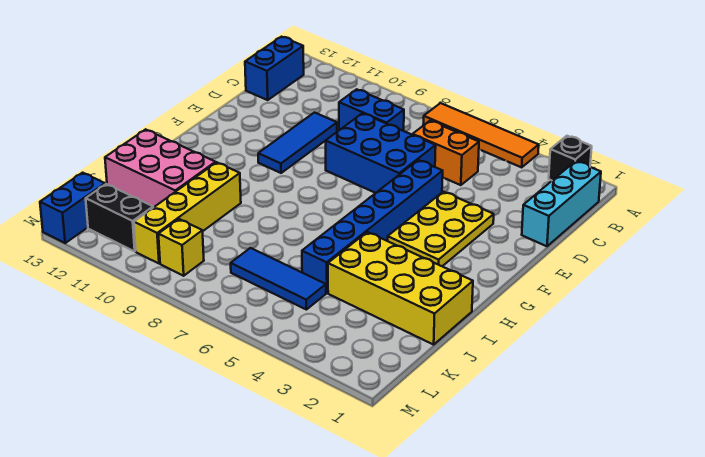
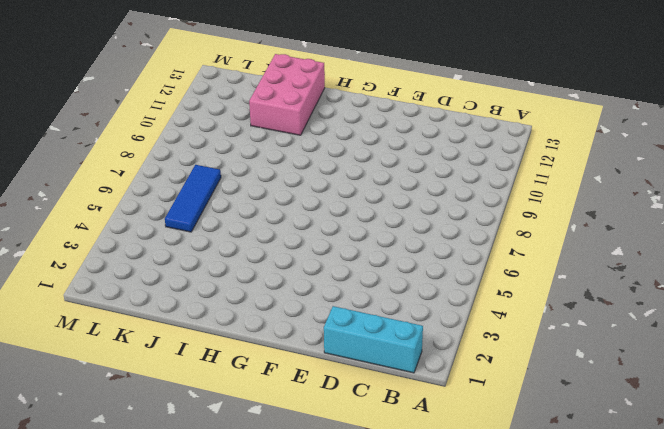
none -> black 1x1 brick [549,136,592,180]
none -> orange 1x4 tile [423,103,539,167]
none -> blue 1x2 brick [245,37,304,100]

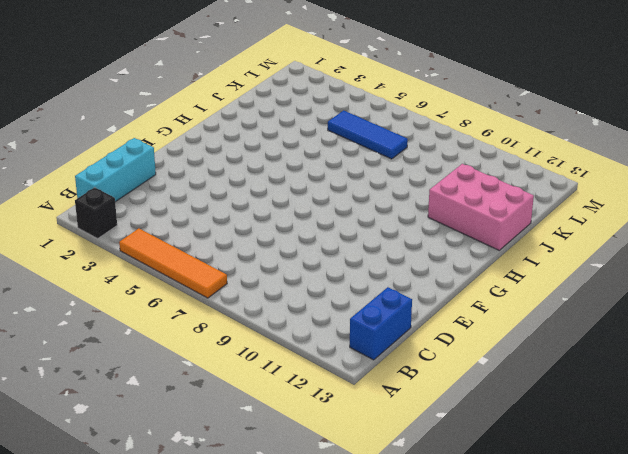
none -> orange 1x2 brick [413,121,479,185]
none -> blue 1x2 brick [339,89,404,131]
none -> blue 2x3 brick [326,113,436,193]

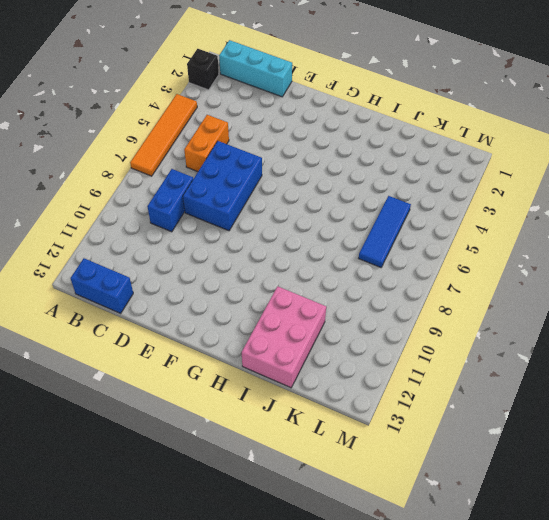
none -> blue 1x3 tile [258,113,337,173]
none -> yellow 2x3 plate [388,192,494,266]
none -> blue 1x6 brick [302,160,443,293]

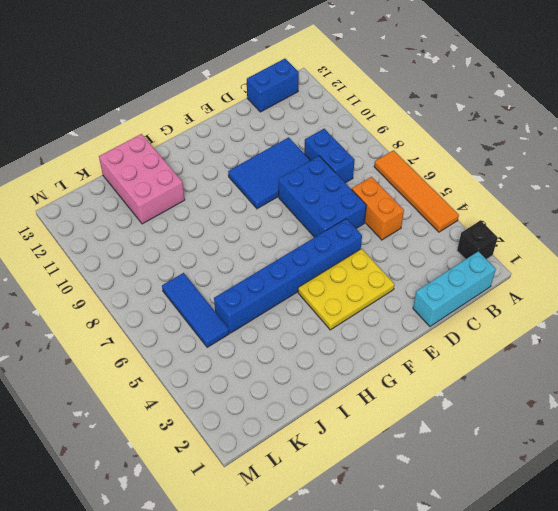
blue 2x3 tile [228,137,311,209] -> blue 1x3 tile [258,113,337,173]
none -> yellow 2x4 brick [328,232,473,345]
none -> yellow 1x4 brick [134,162,241,263]
none -> yellow 1x1 brick [158,219,204,276]

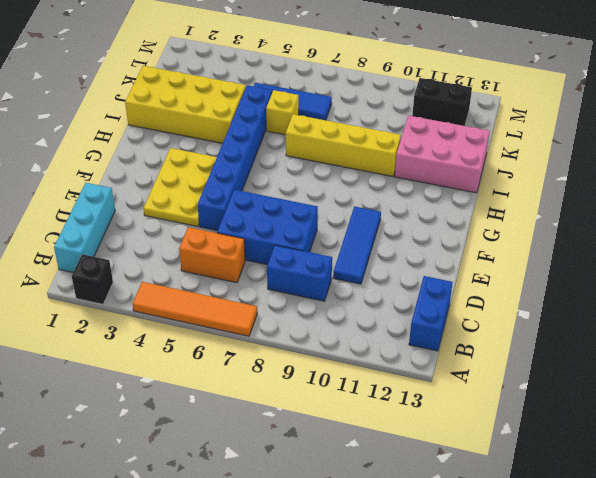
yellow 1x4 brick [286,114,401,176] -> yellow 1x4 brick turned to [134,162,241,263]
yellow 1x1 brick [266,90,299,135] -> yellow 1x1 brick moved to [158,219,204,276]
none -> blue 1x2 brick [40,173,105,243]

